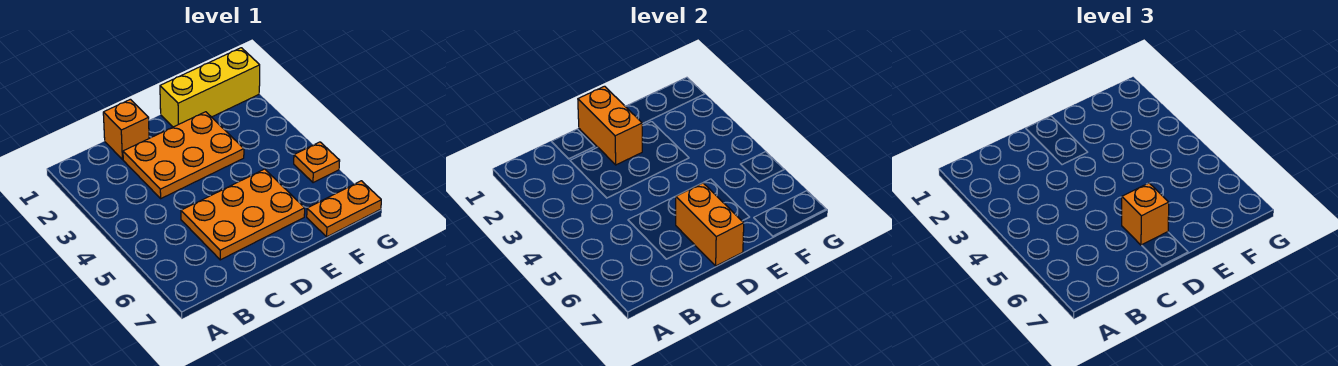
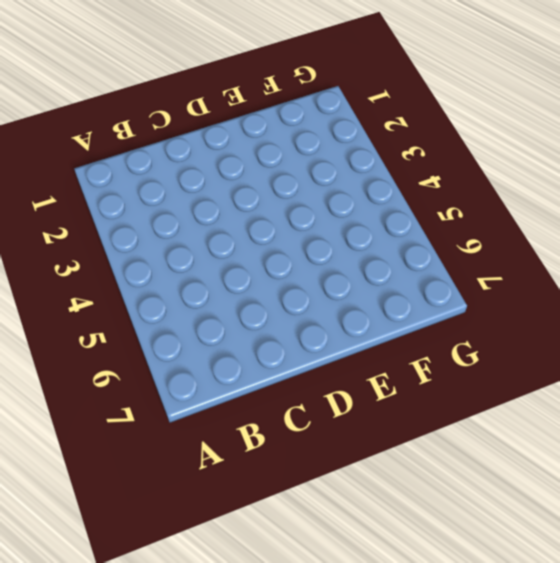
none -> orange 1x1 brick [103,99,149,159]
none -> orange 2x3 plate [123,112,244,198]

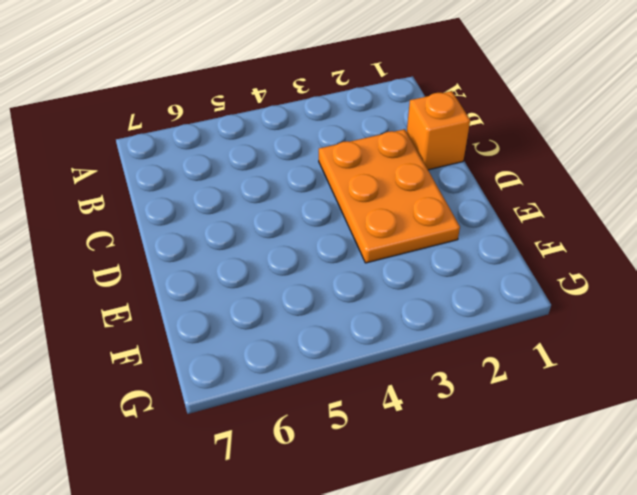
none -> orange 2x3 plate [181,169,305,260]
none -> yellow 1x3 brick [160,48,260,127]

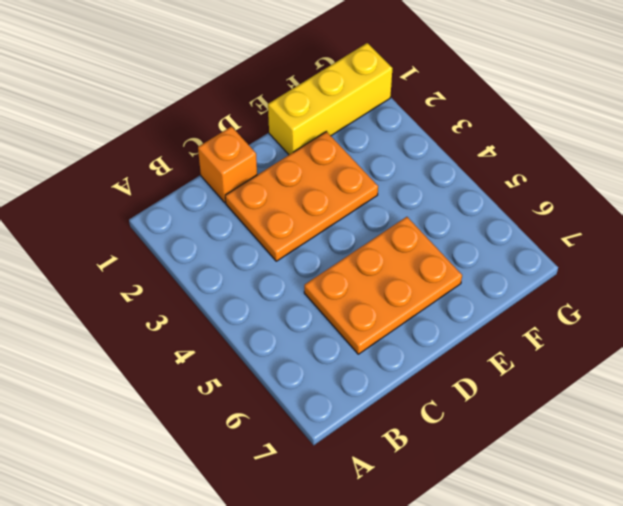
none -> orange 1x2 plate [307,181,381,237]
none -> orange 1x1 plate [294,142,340,183]

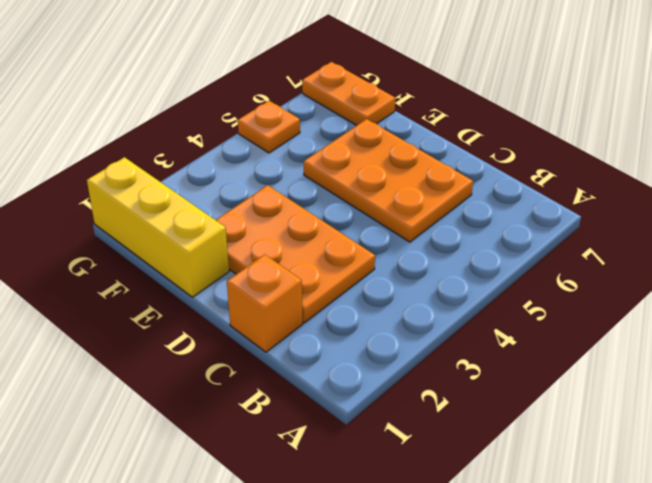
none -> orange 1x2 brick [578,86,642,165]
none -> orange 1x2 brick [676,183,744,266]

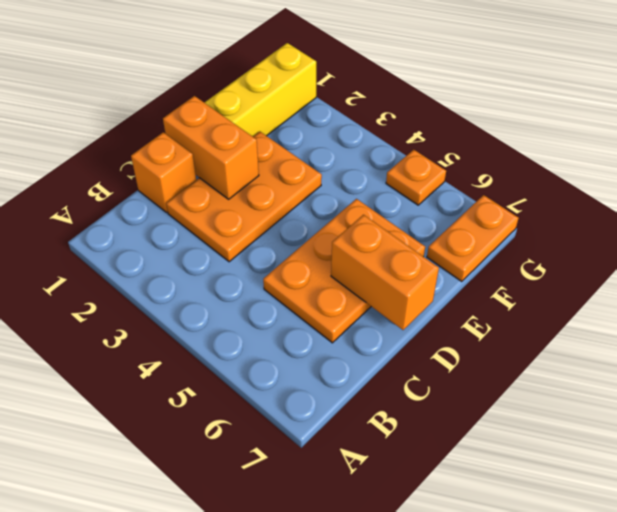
none -> orange 1x1 brick [1122,183,1169,245]

